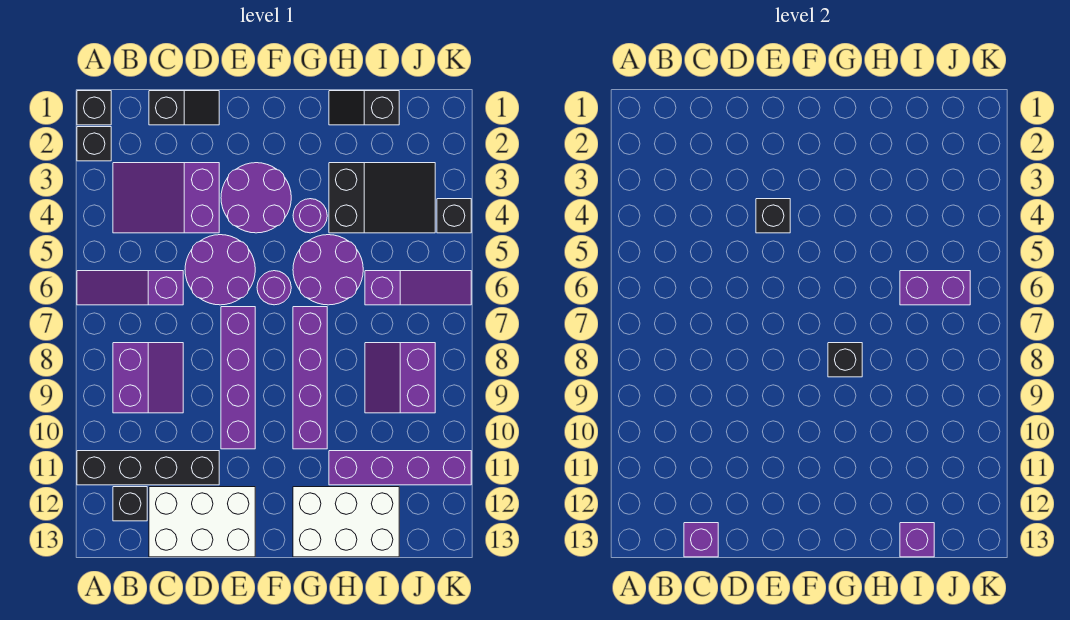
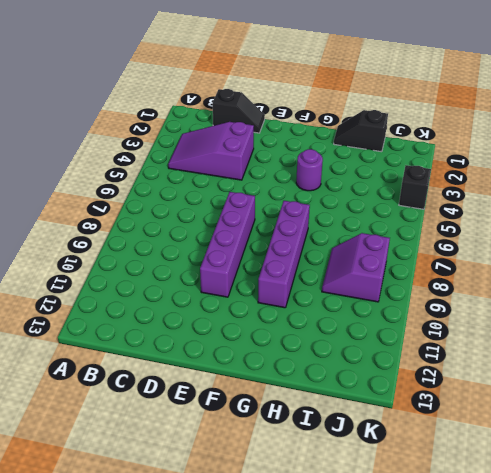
none -> black 1x1 brick [77,91,111,125]
none -> black 1x1 brick [77,127,111,161]
none -> purple 1x3 slope [77,271,183,305]

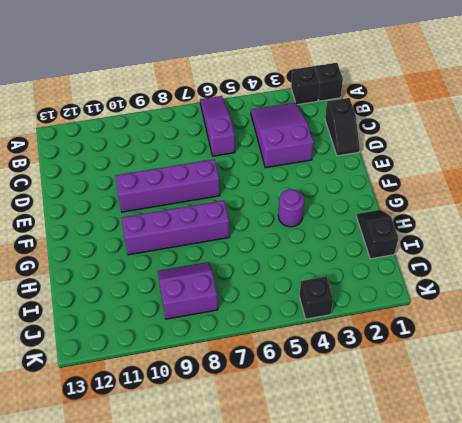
none -> black 1x4 brick [77,451,219,485]
none -> purple 2x2 slope [113,343,183,413]
none -> black 1x1 brick [113,487,147,521]

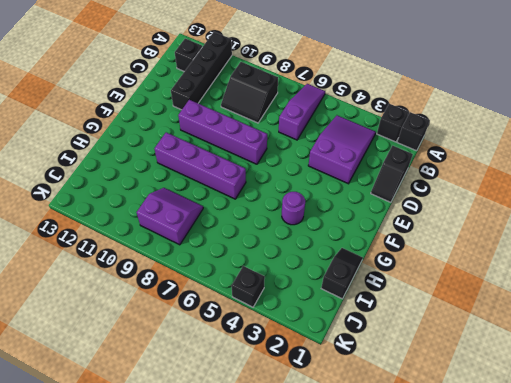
black 2x2 slope [221,62,278,123] -> purple 2x2 slope [113,343,183,413]
none -> white 2x3 brick [149,487,255,557]
none -> purple 2x2 round brick [185,235,255,305]
none -> purple 2x2 round brick [221,163,291,233]

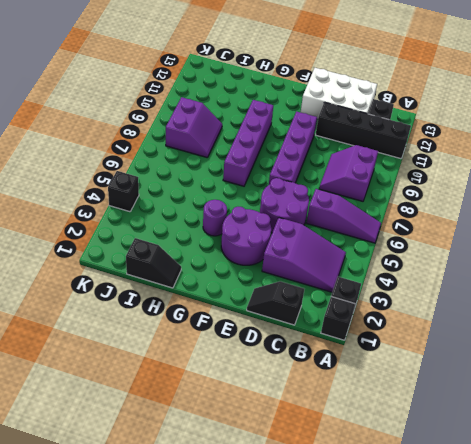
none -> purple 1x1 round brick [257,271,291,305]
none -> purple 2x2 round brick [293,235,363,305]
none -> white 2x3 brick [293,487,399,557]

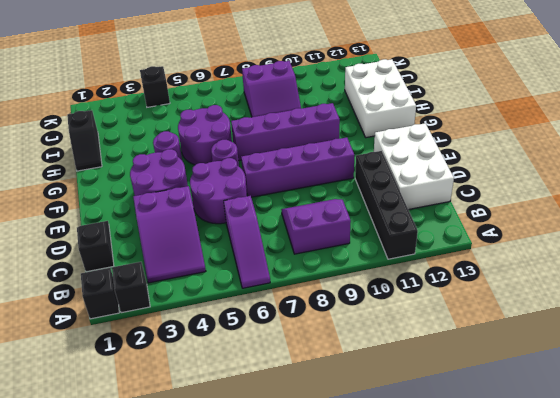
none -> black 1x1 brick [113,487,147,521]
none -> black 2x3 slope [329,163,435,233]
none -> purple 1x4 brick [329,451,471,485]

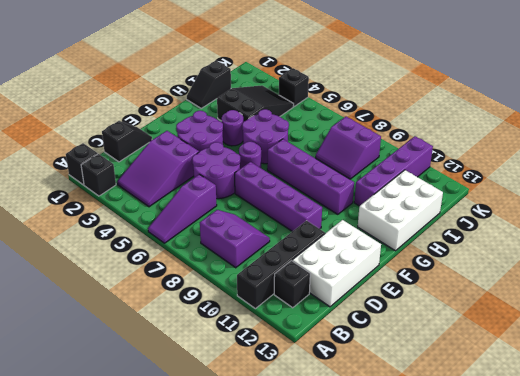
none -> purple 1x3 slope [365,271,471,305]
none -> purple 1x1 brick [684,523,718,557]
none -> black 1x1 brick [756,199,790,233]

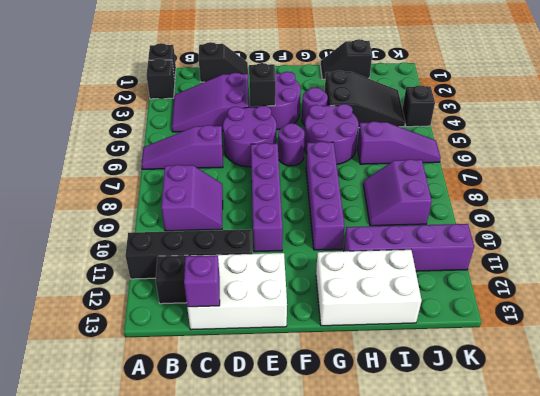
none -> black 1x1 brick [828,343,862,377]
none -> purple 1x2 brick [900,271,970,305]
none -> purple 1x1 brick [900,523,934,557]

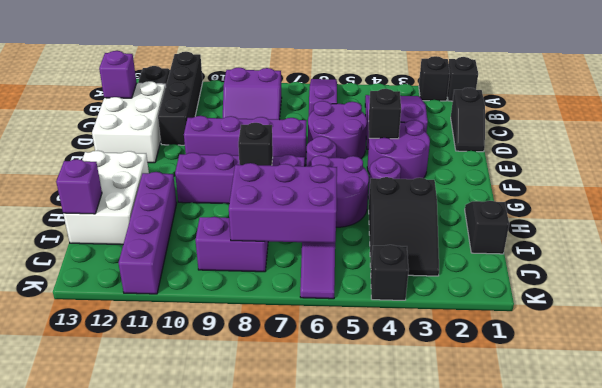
purple 2x3 brick [229,163,337,243] -> purple 1x2 brick [900,271,970,305]

